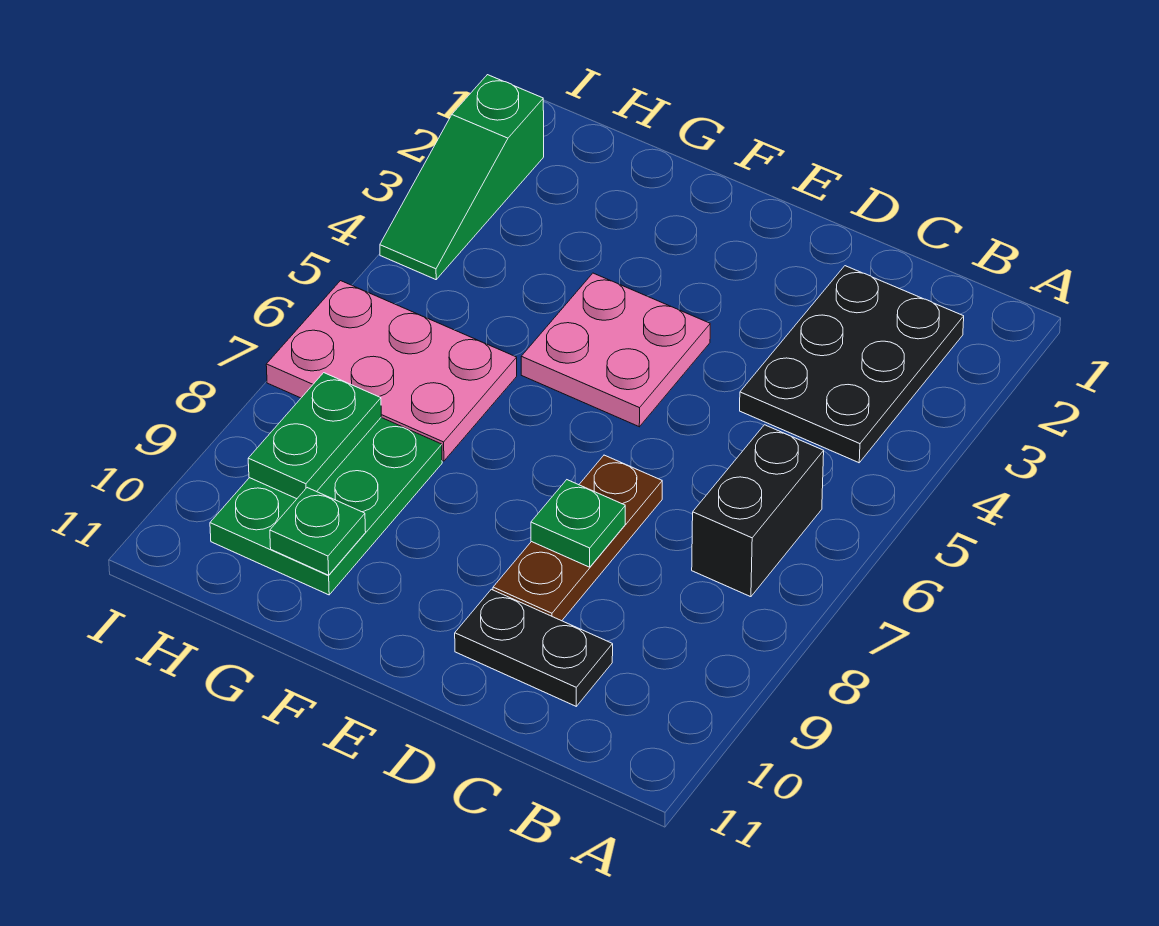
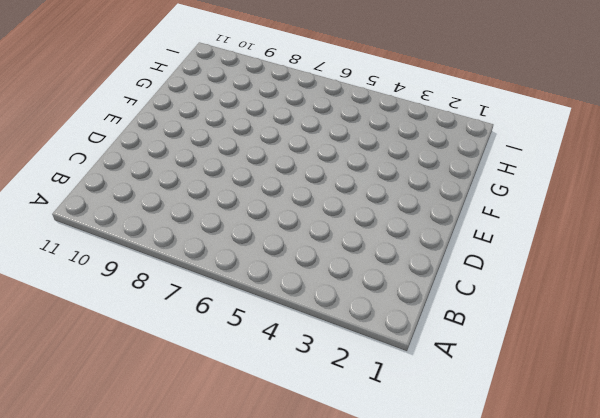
none -> black 2x3 plate [740,266,964,463]
none -> black 1x2 brick [692,425,824,597]

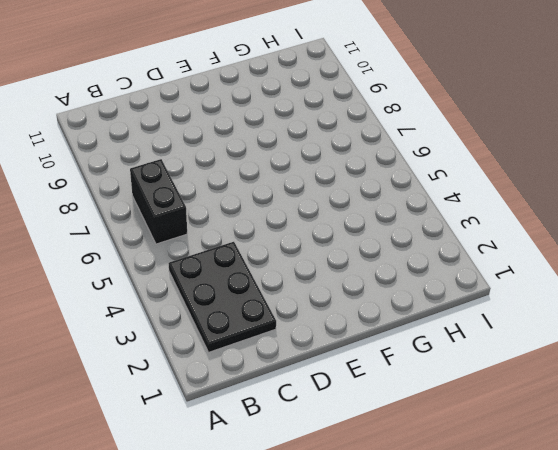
none -> black 1x2 plate [455,589,613,706]
none -> brown 1x3 plate [493,455,662,621]

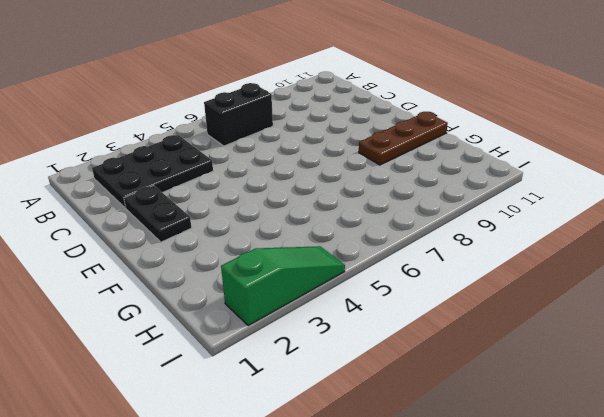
black 1x2 plate [124,185,192,242] -> black 1x2 plate moved to [455,589,613,706]
brown 1x3 plate [359,112,448,165] -> brown 1x3 plate moved to [493,455,662,621]
none -> pink 2x2 plate [521,273,710,427]
none -> pink 2x3 plate [266,281,517,461]

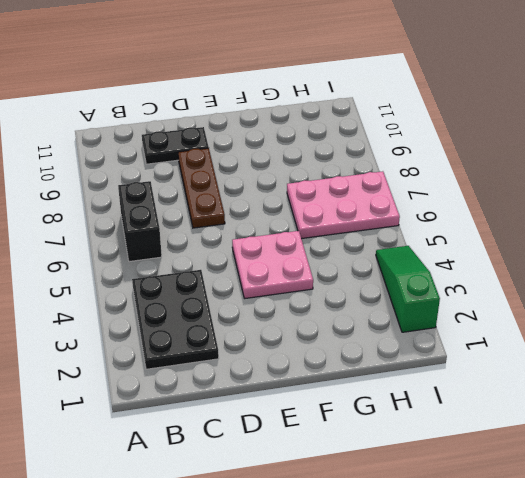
none -> green 2x3 plate [210,418,442,595]
none -> green 1x1 plate [531,480,625,567]

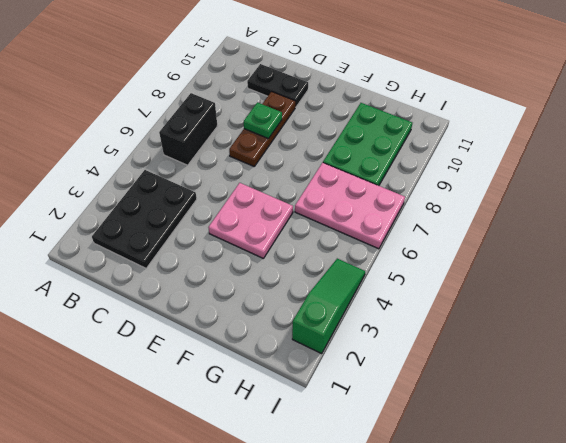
none -> green 1x1 plate [270,488,366,575]
none -> green 1x2 plate [248,373,381,499]

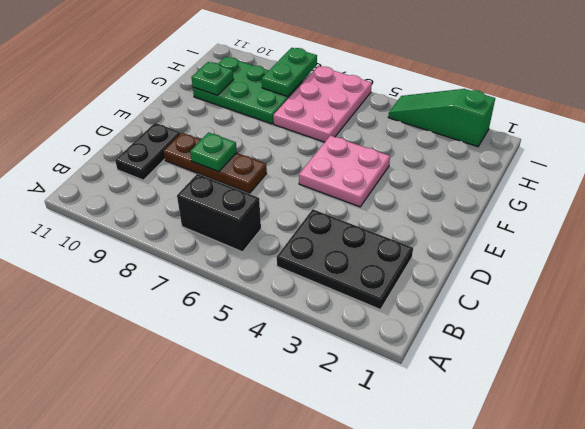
green 1x2 plate [262,48,317,97] -> green 1x2 plate turned to [248,373,381,499]

